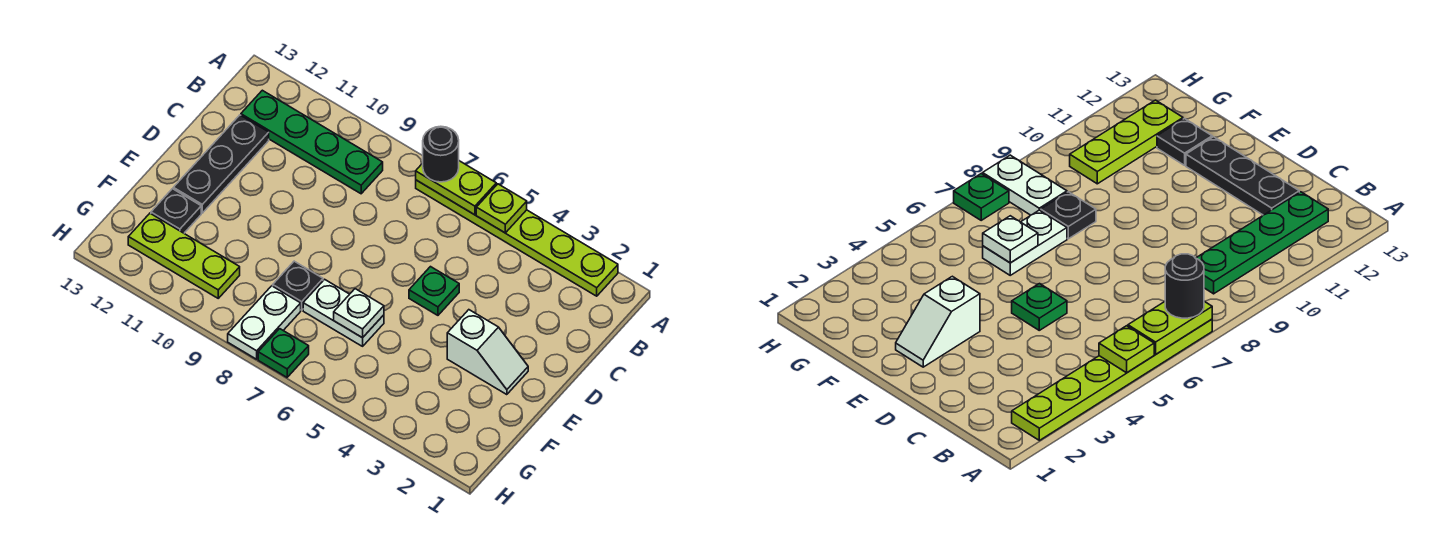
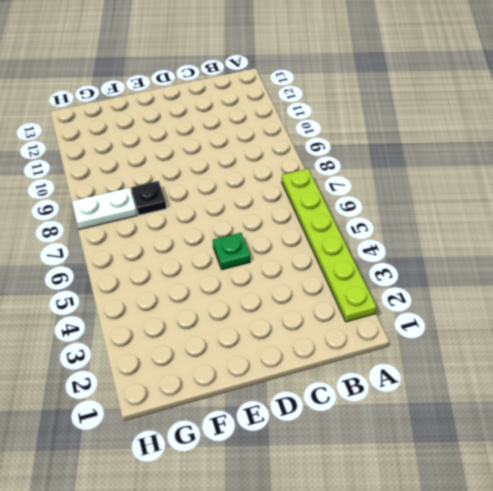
none -> green 1x4 plate [241,90,383,194]
none -> black 1x3 plate [173,115,269,213]
none -> white 1x2 slope [447,310,528,395]

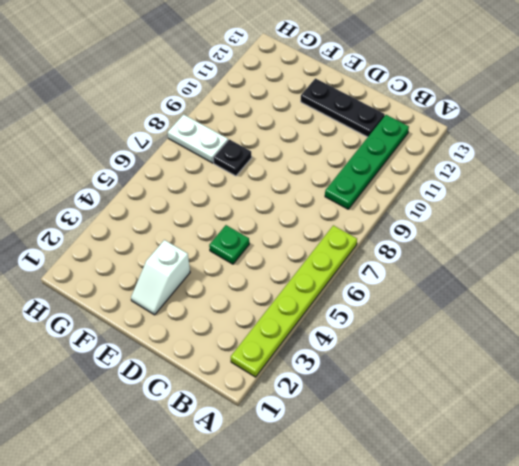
none -> white 1x2 plate [303,279,384,346]
none -> black 1x1 plate [151,189,201,233]
none -> lime 1x3 plate [128,213,240,298]

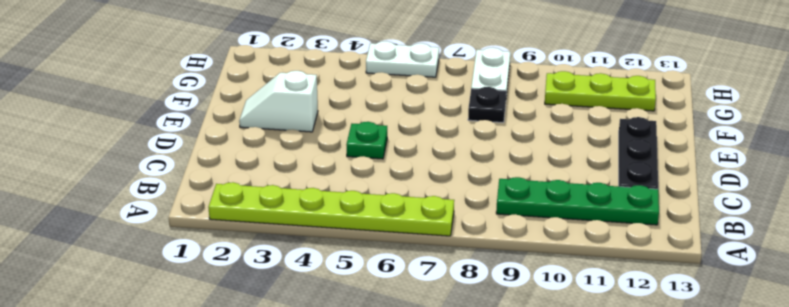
white 1x2 plate [366,41,439,77] -> white 1x2 plate moved to [303,279,384,346]
none -> black 1x1 plate [151,189,201,233]
none -> green 1x1 plate [258,329,309,377]
none -> lime 1x1 plate [476,184,527,233]

